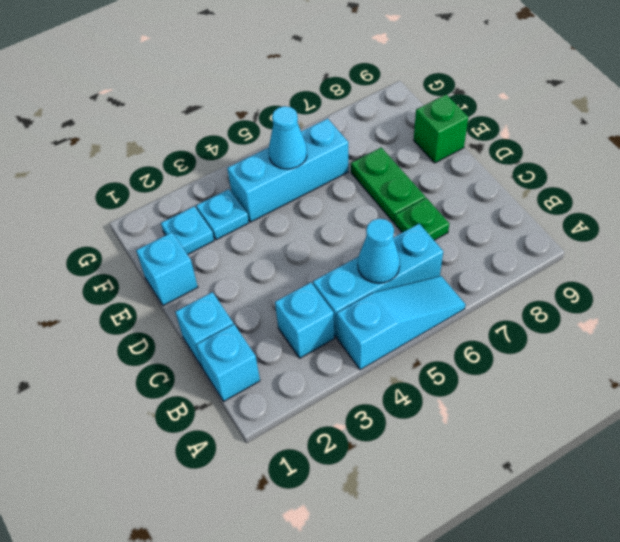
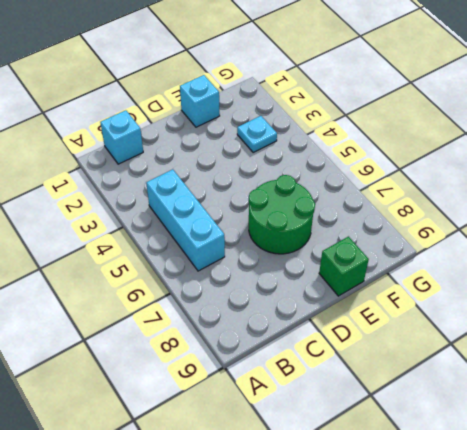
green 2x2 round brick [249,175,315,254] -> green 1x2 plate [351,147,425,222]
none -> cyan 1x3 slope [337,276,465,370]
none -> cyan 1x1 brick [275,282,334,358]
none -> cyan 1x1 brick [176,292,233,368]

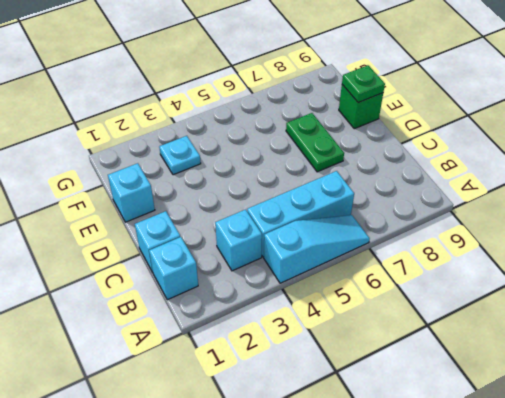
green 1x1 plate [342,65,385,103] -> green 1x1 plate moved to [395,198,449,240]
none -> cyan 1x1 plate [161,206,214,255]
none -> cyan 1x3 brick [227,119,348,222]
none -> cyan 1x1 cone [358,219,400,283]

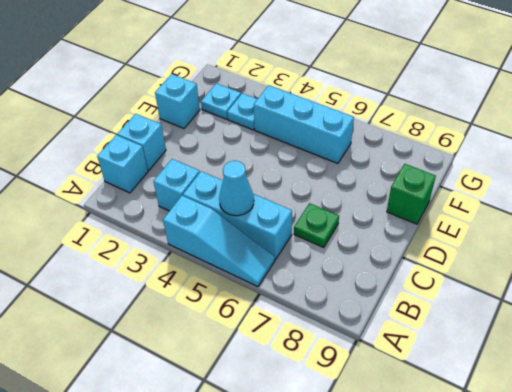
none -> green 1x2 plate [351,147,425,222]
none -> cyan 1x1 cone [269,106,307,169]

